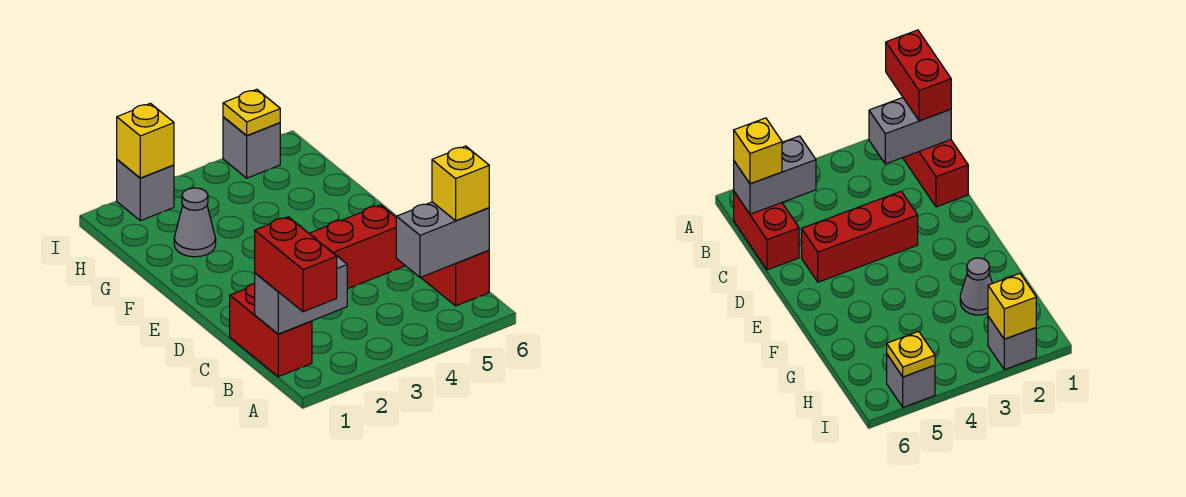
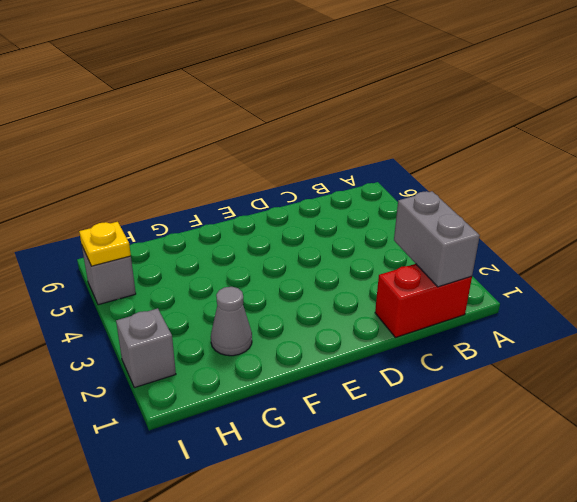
none -> red 1x2 brick [421,251,489,306]
none -> red 1x3 brick [309,205,404,289]
none -> grey 1x2 brick [396,202,489,277]

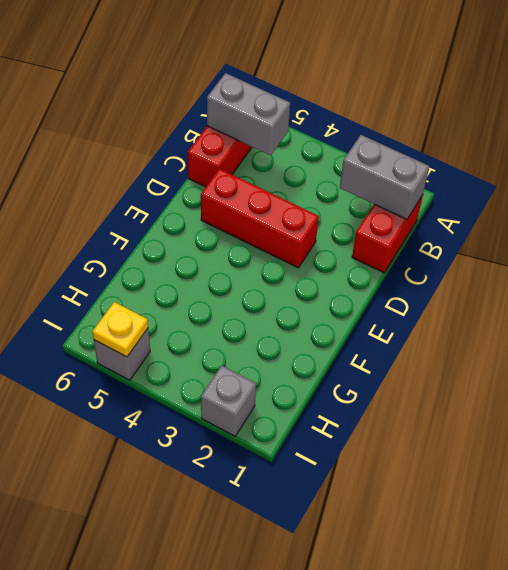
none -> grey 1x1 cone [174,188,216,257]
none -> yellow 1x1 brick [117,103,174,178]
none -> red 1x2 brick [255,217,337,312]

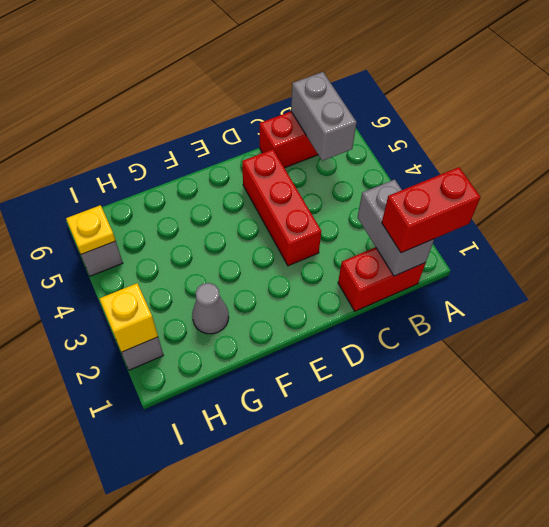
none -> yellow 1x1 brick [432,146,489,221]

